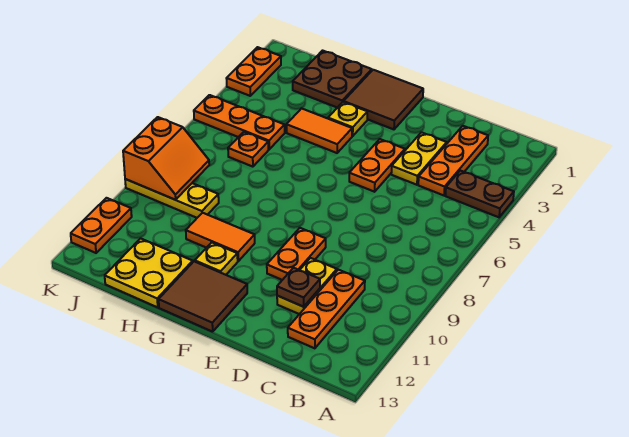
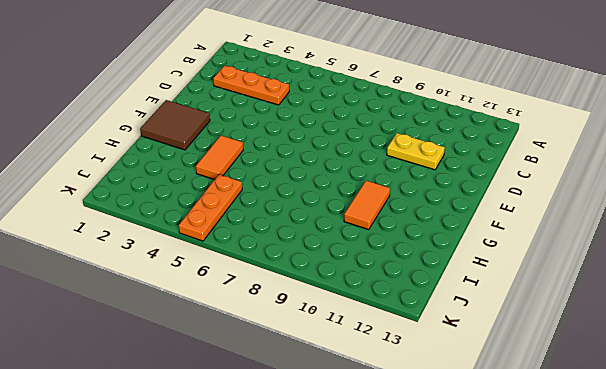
none -> brown 1x2 plate [446,171,514,217]
none -> orange 1x3 plate [288,270,365,348]
none -> yellow 1x2 plate [391,132,447,185]

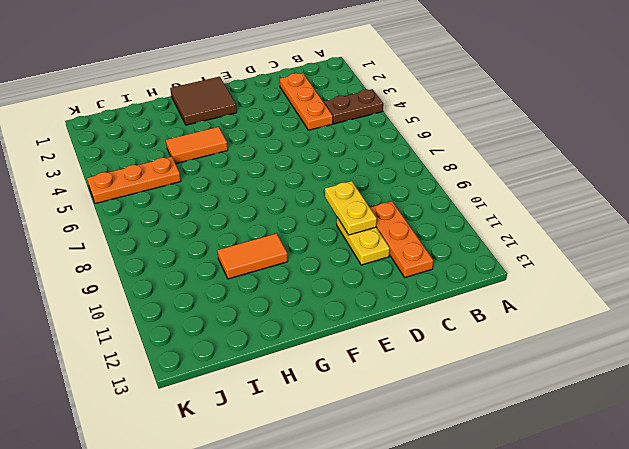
yellow 1x2 plate [325,181,377,235] -> yellow 1x2 plate moved to [391,132,447,185]
none -> orange 1x2 plate [349,139,405,192]
none -> orange 1x2 plate [267,228,326,280]
none -> brown 2x2 tile [159,261,247,332]

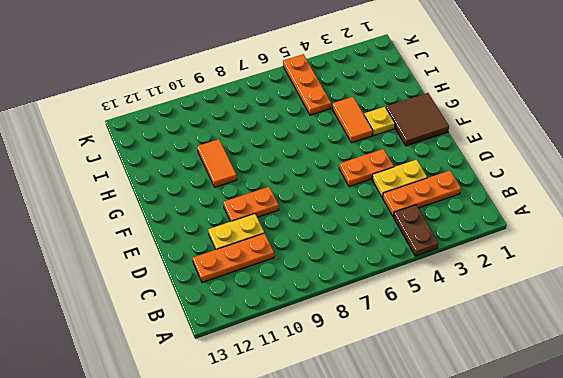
none -> brown 2x2 tile [159,261,247,332]
none -> yellow 1x1 plate [195,242,238,275]
none -> brown 2x2 plate [293,51,372,108]

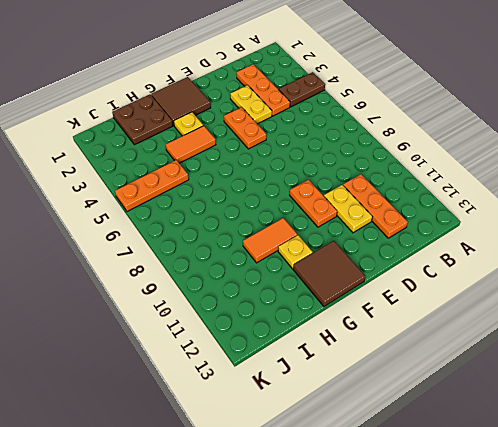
none -> yellow 2x2 plate [105,238,193,307]
none -> orange 1x1 plate [228,132,269,167]
none -> yellow 1x3 plate [125,179,219,218]

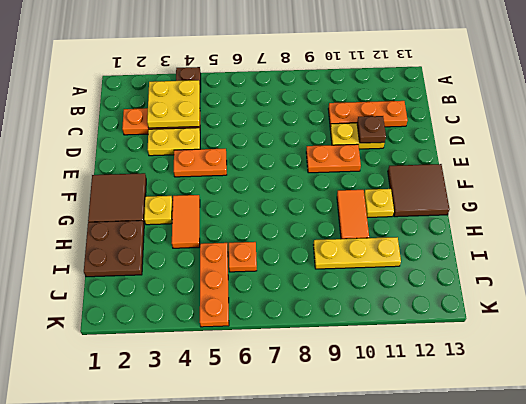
yellow 2x2 plate [147,80,200,128] -> yellow 2x2 plate moved to [105,238,193,307]
yellow 1x3 plate [314,237,401,269] -> yellow 1x3 plate turned to [125,179,219,218]
none -> orange 1x2 plate [226,47,281,96]
none -> orange 1x2 plate [71,198,132,253]
none -> orange 2x2 slope [123,117,209,200]

